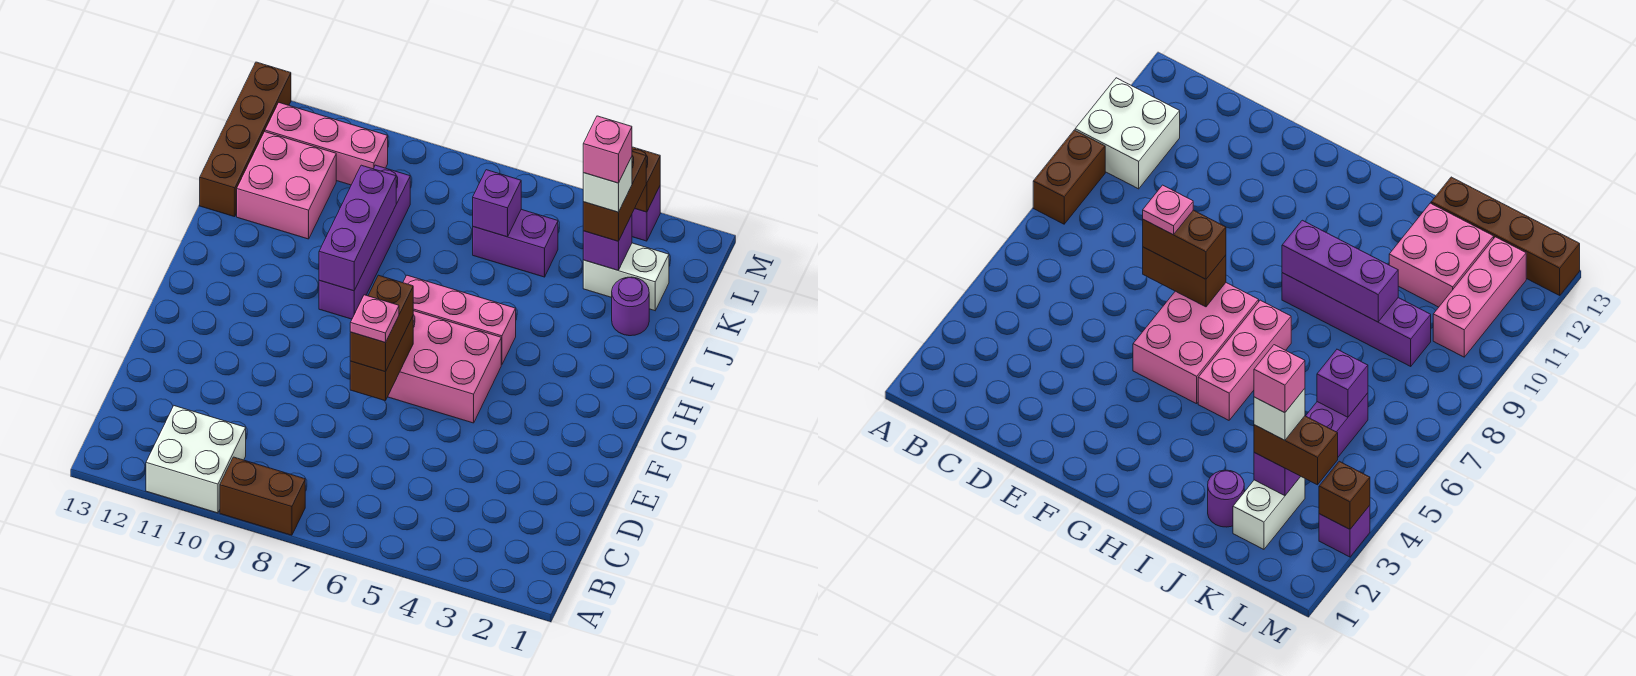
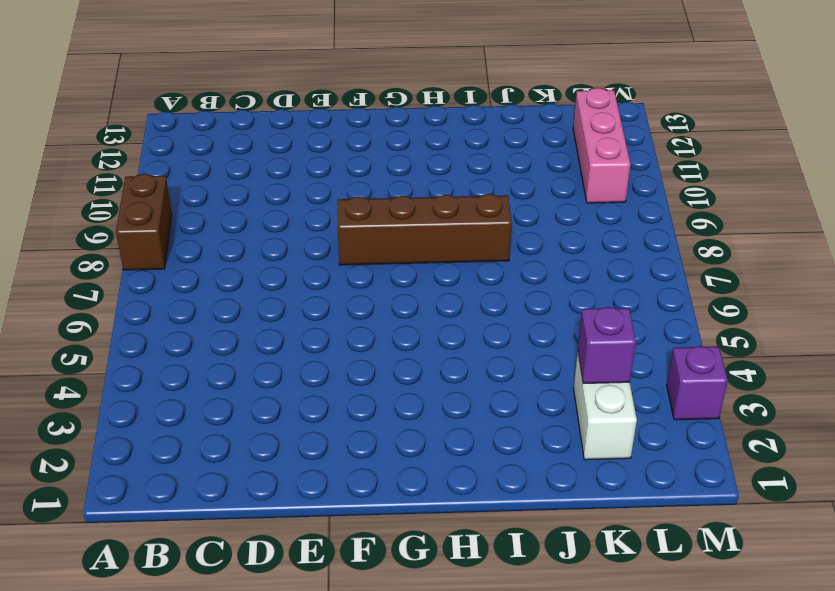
brown 1x4 brick [338,194,511,265] -> brown 1x4 brick moved to [200,62,291,217]
none -> white 2x2 brick [146,406,246,513]
none -> pink 2x3 brick [388,311,501,423]
none -> pink 1x3 brick [403,275,516,365]

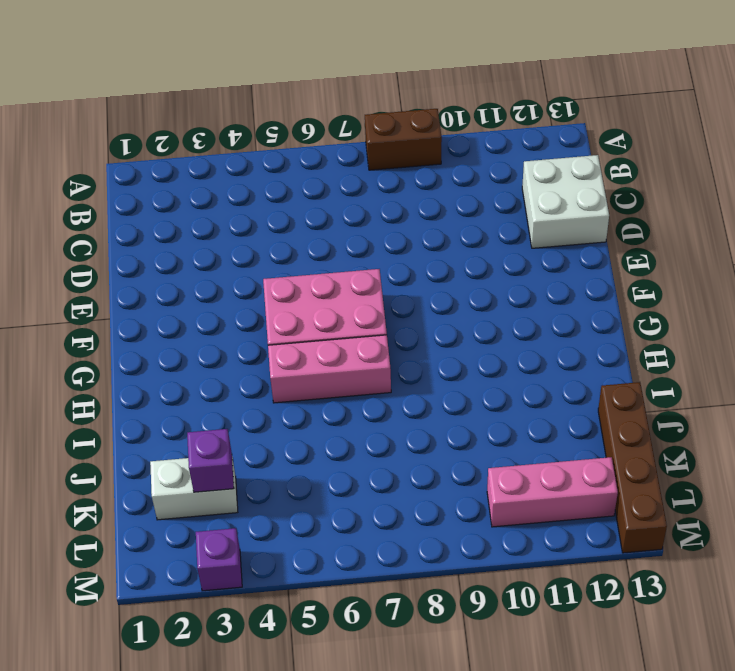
white 2x2 brick [522,155,609,248] -> white 2x2 brick moved to [146,406,246,513]
none -> purple 1x4 brick [319,165,410,319]
none -> purple 1x1 round brick [612,277,649,336]
none -> pink 2x2 brick [237,132,336,239]

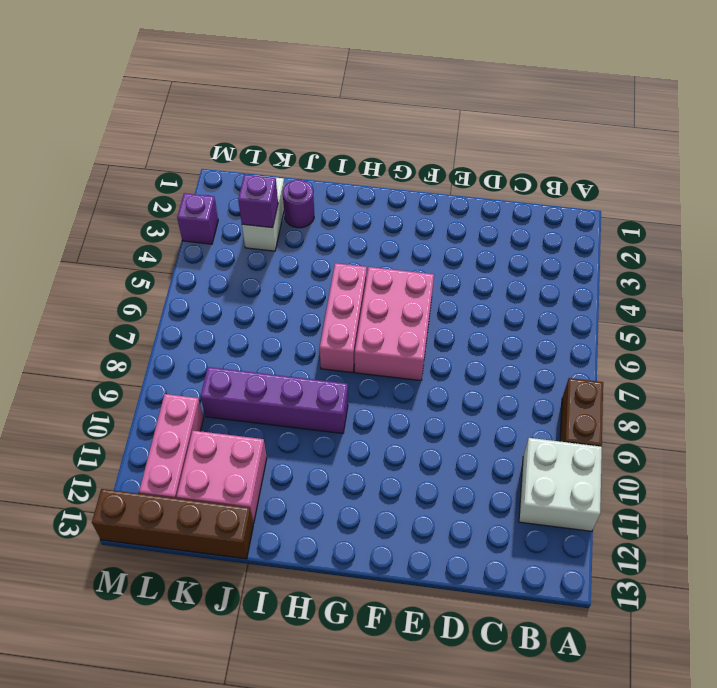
none -> purple 1x2 brick [473,209,558,277]
none -> brown 1x2 brick [350,316,413,401]
none -> purple 1x3 brick [319,165,396,291]

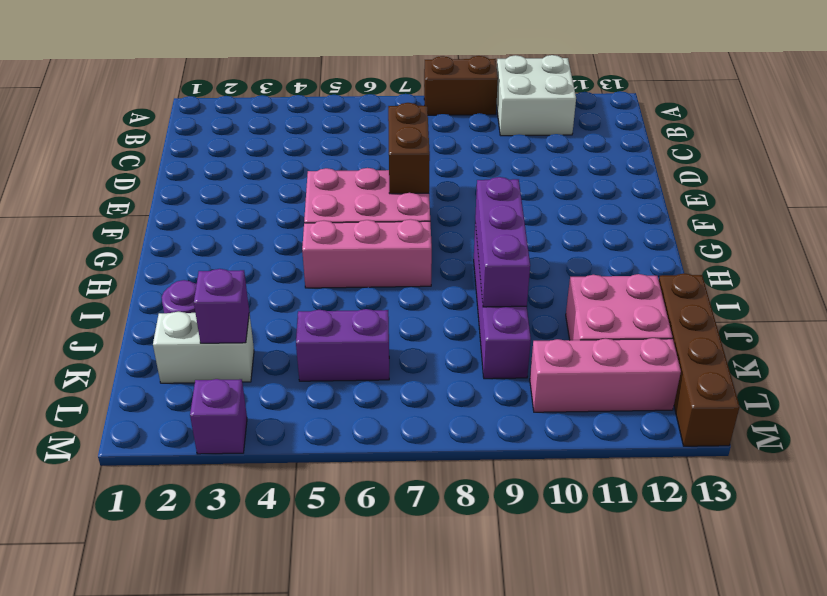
none -> purple 1x1 brick [473,170,521,237]
none -> brown 1x1 brick [632,147,660,212]
none -> brown 1x2 brick [350,275,413,372]

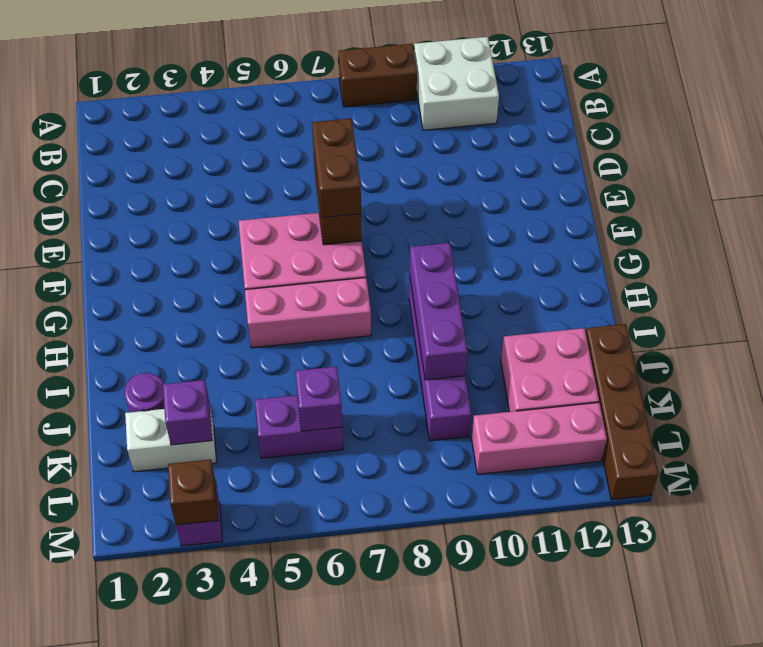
none -> brown 1x2 brick [583,151,646,241]
none -> pink 1x1 plate [350,295,399,343]
none -> white 1x1 brick [583,157,632,212]

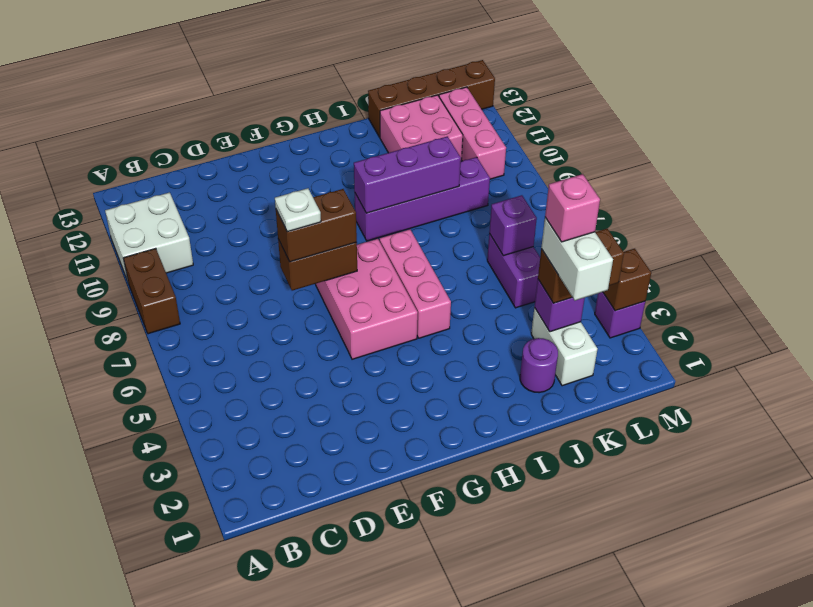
white 1x1 plate [275,188,321,232] -> pink 1x1 plate [350,295,399,343]
white 1x2 brick [541,218,613,301] -> white 1x1 brick [583,157,632,212]

